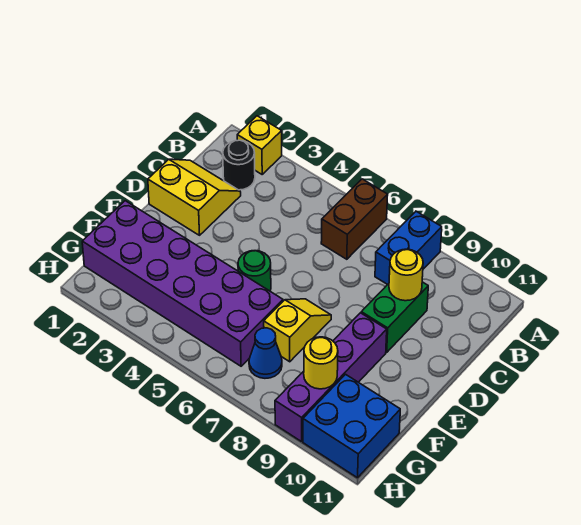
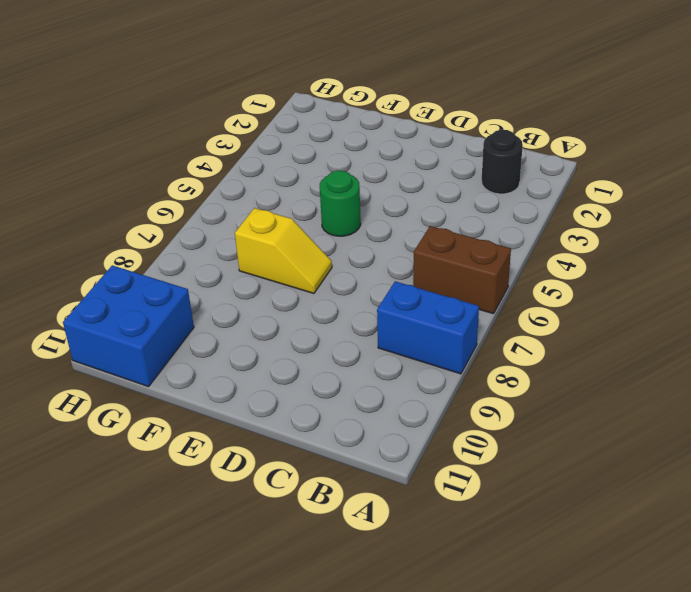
none -> yellow 1x1 brick [237,116,282,174]
none -> yellow 2x2 slope [148,159,241,235]
none -> green 1x2 brick [361,282,428,352]

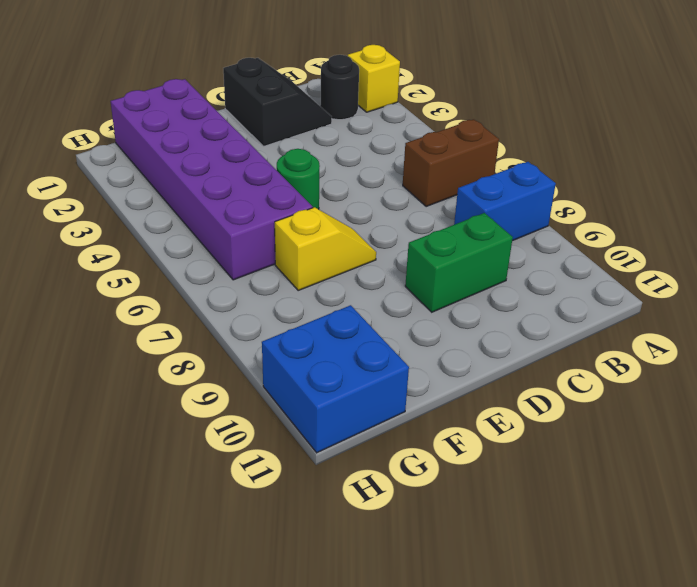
black 2x2 slope [223,58,332,146] -> yellow 2x2 slope [148,159,241,235]
none -> purple 1x4 brick [275,313,387,442]
none -> blue 1x1 cone [249,328,282,378]
none -> yellow 1x1 round brick [389,249,423,301]

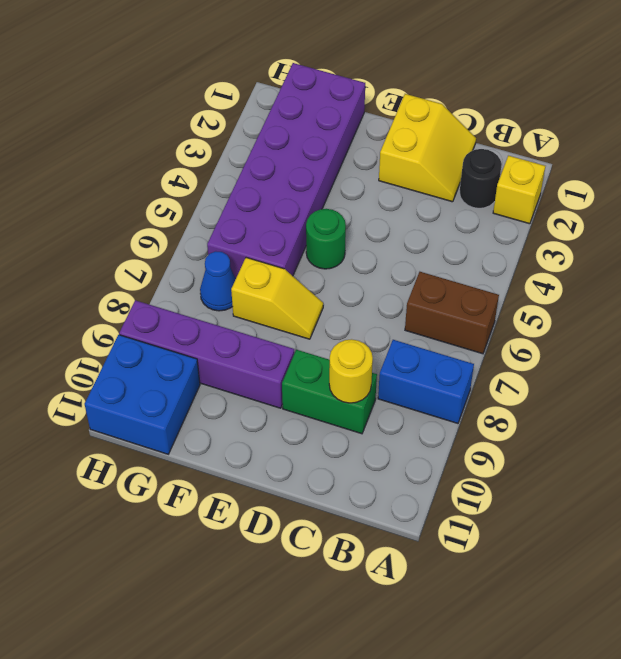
none -> yellow 1x1 round brick [304,337,338,389]

